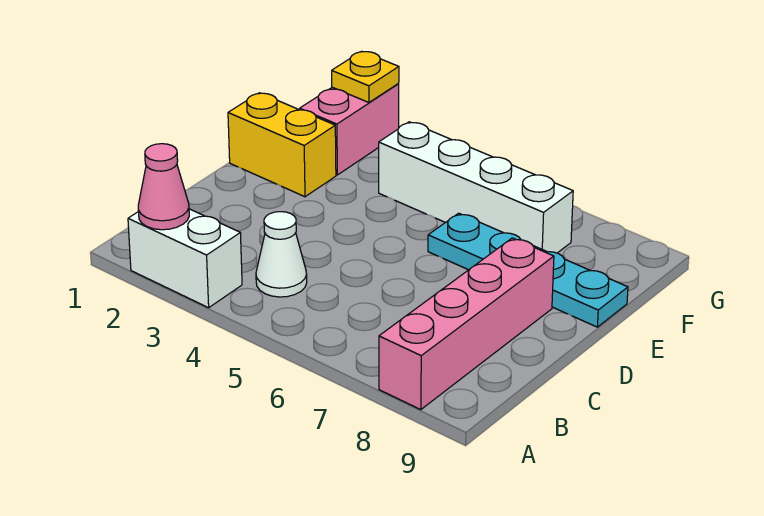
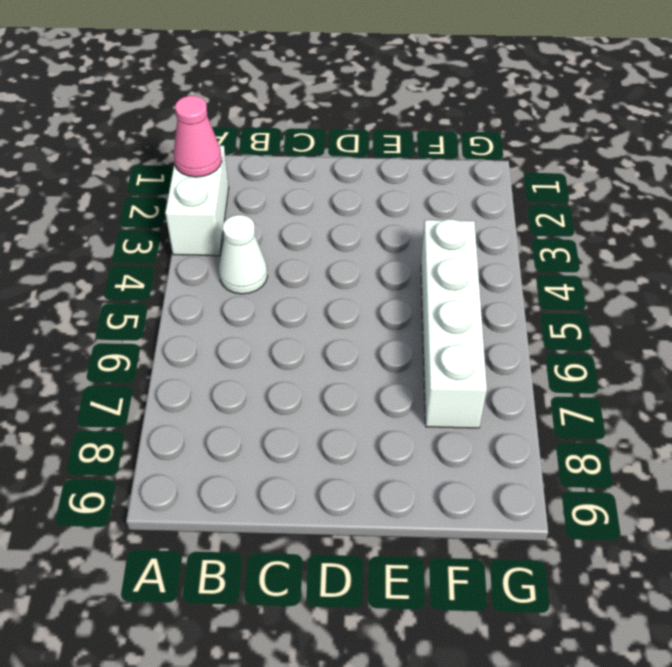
none -> pink 1x4 brick [379,238,554,410]
none -> yellow 1x2 brick [228,93,336,197]

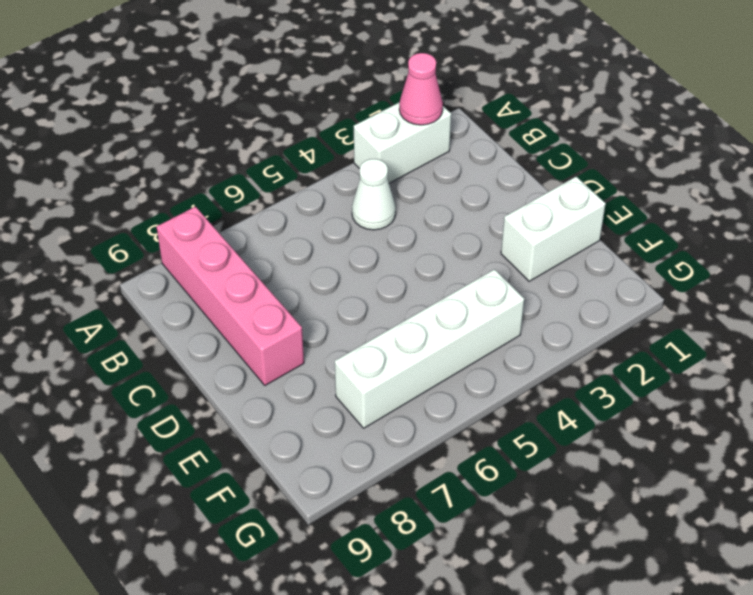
white 1x2 brick [501,177,606,281] -> yellow 1x2 brick [228,93,336,197]
none -> cyan 1x4 plate [428,213,628,327]
none -> pink 1x2 brick [300,84,399,175]

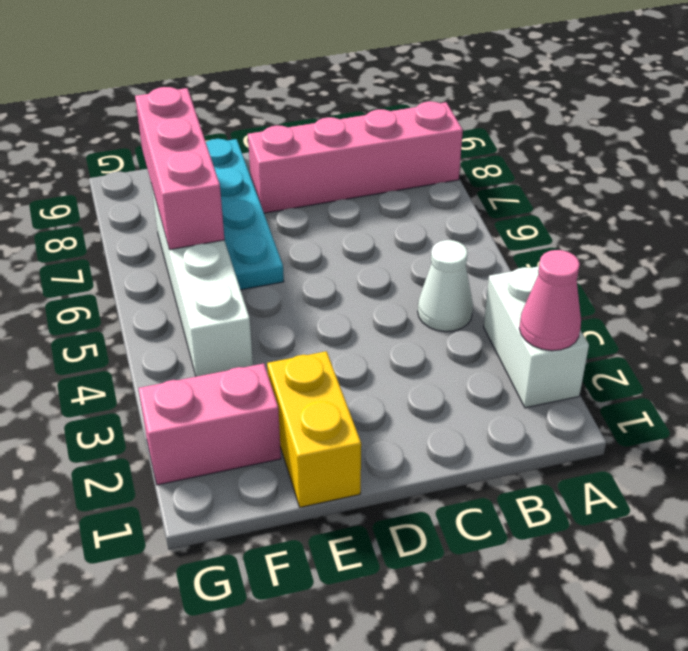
pink 1x3 brick [135,87,225,250] -> none
none -> yellow 1x1 plate [332,51,399,103]

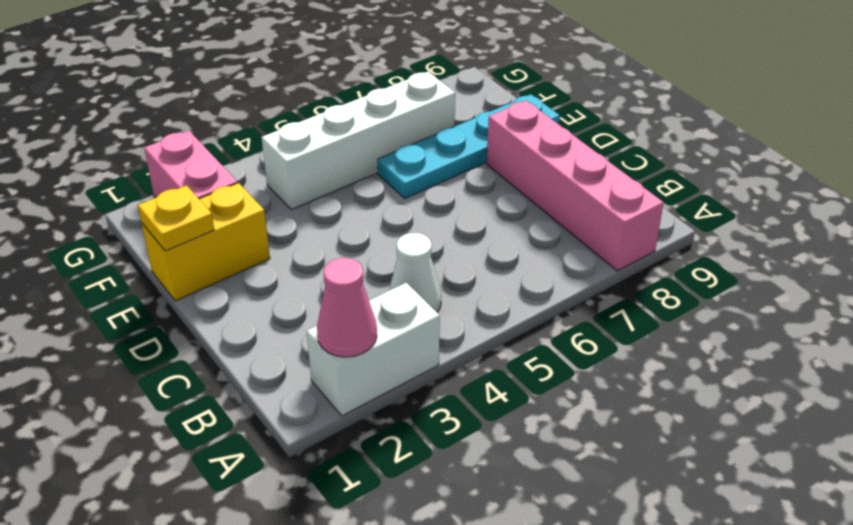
yellow 1x1 plate [138,186,214,251] -> yellow 1x1 plate moved to [332,51,399,103]

